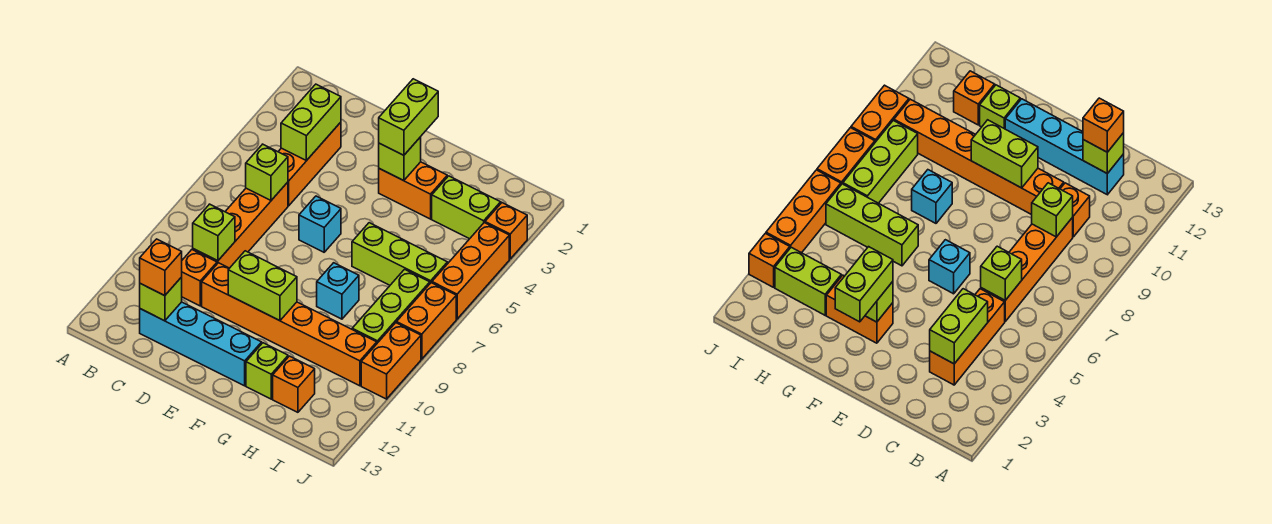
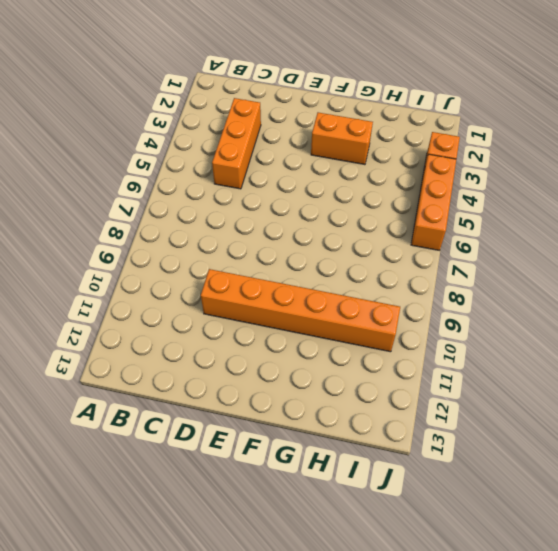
none -> orange 1x4 brick [193,182,288,268]
none -> orange 1x1 brick [182,250,217,306]
none -> cyan 1x4 brick [140,302,262,386]

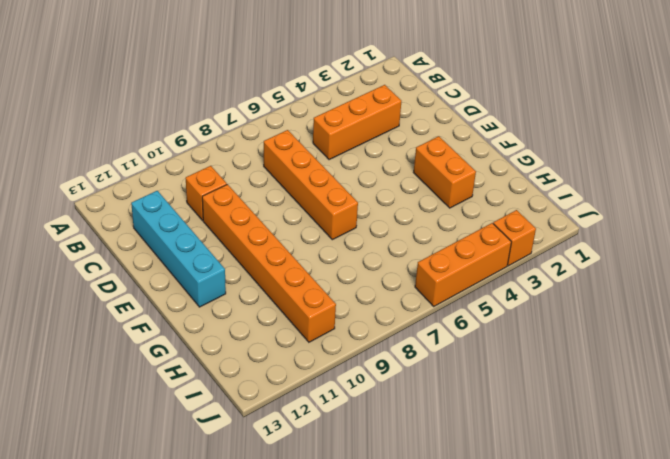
orange 1x4 brick [264,130,358,240] -> orange 1x4 brick turned to [193,182,288,268]
none -> cyan 1x1 brick [299,196,341,252]
none -> lime 1x3 brick [352,223,448,285]
none -> cyan 1x1 brick [317,263,359,319]

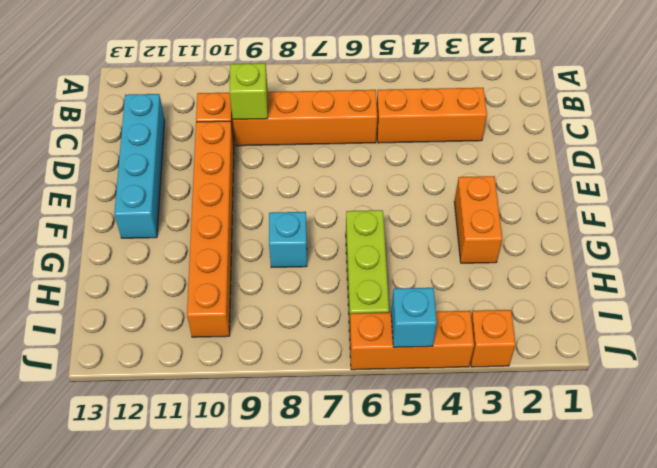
cyan 1x1 brick [391,288,437,347] -> cyan 1x1 brick moved to [299,196,341,252]
none -> lime 1x1 brick [246,343,288,399]
none -> lime 1x2 brick [432,176,501,239]
none -> orange 1x1 brick [273,356,315,412]

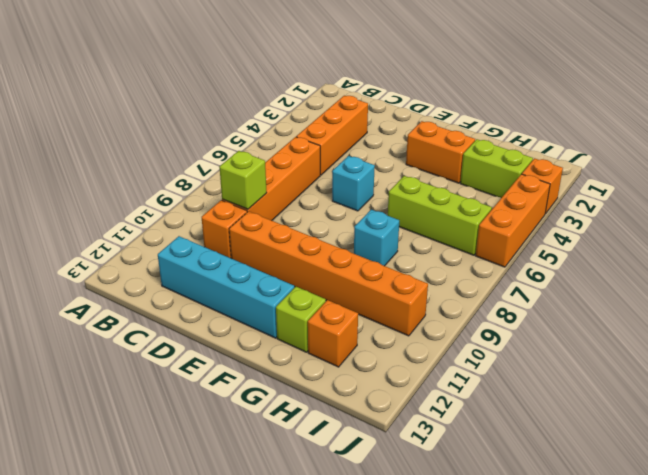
none -> lime 1x3 brick [352,269,430,343]
none -> orange 1x2 brick [397,283,456,359]
none -> orange 1x2 brick [361,323,421,399]

